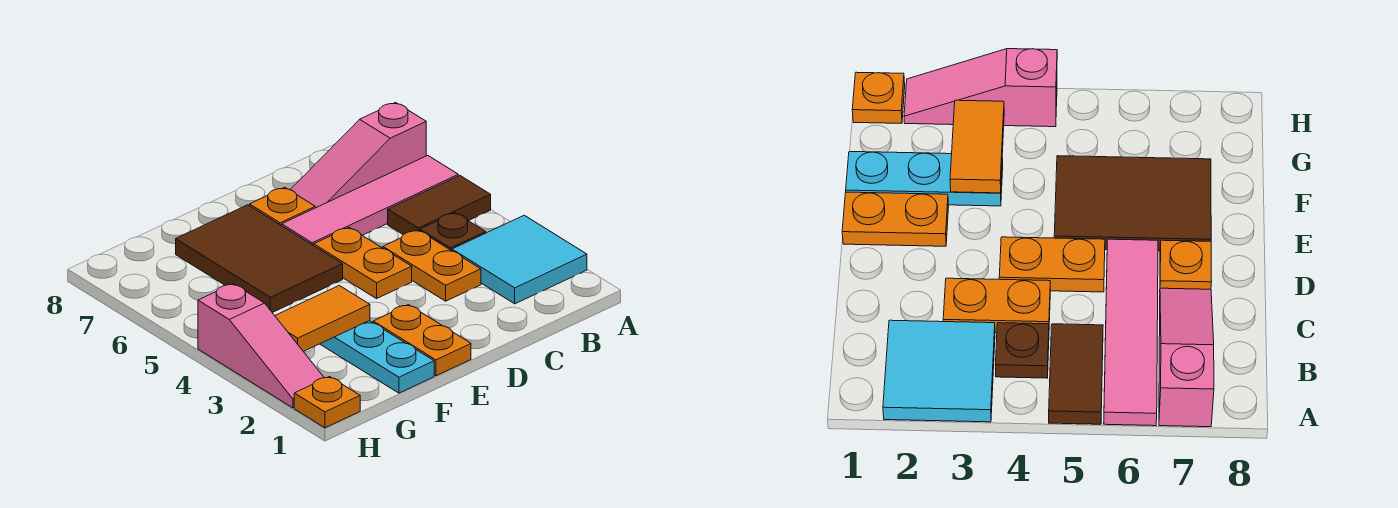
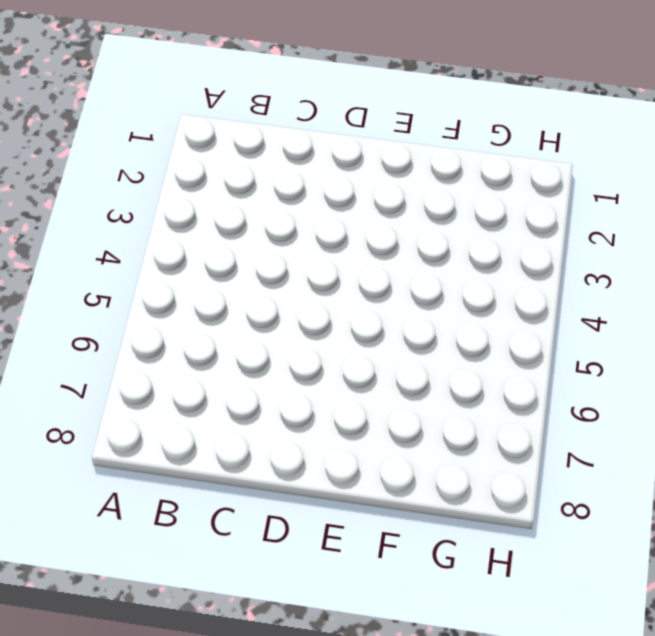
none -> cyan 2x2 tile [452,215,587,304]
none -> brown 1x2 tile [388,176,491,235]
none -> pink 1x4 tile [282,156,458,245]

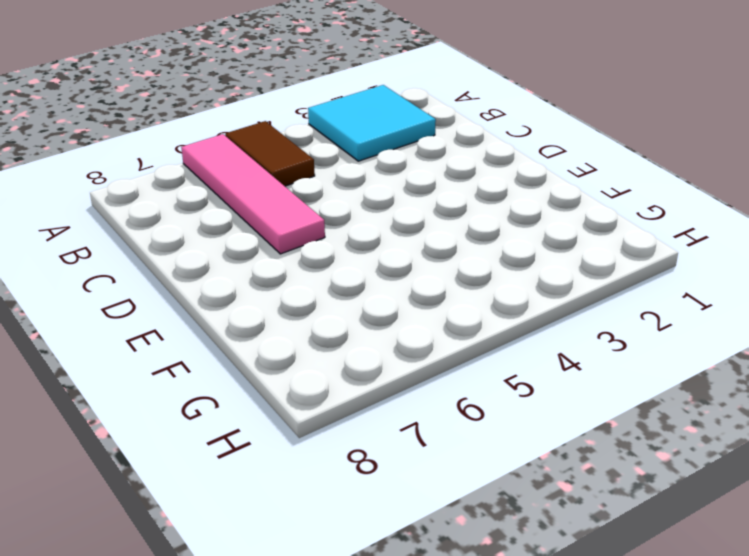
none -> pink 1x3 slope [290,102,426,208]
none -> brown 1x1 plate [420,213,486,251]
none -> orange 1x2 plate [383,230,481,301]

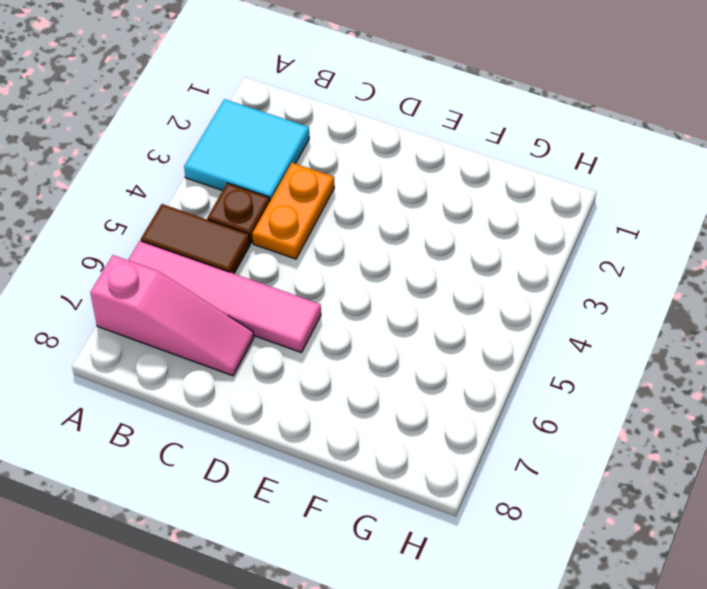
none -> orange 1x2 plate [314,228,412,299]
none -> orange 1x1 plate [250,188,315,226]
none -> orange 1x2 plate [373,305,471,376]

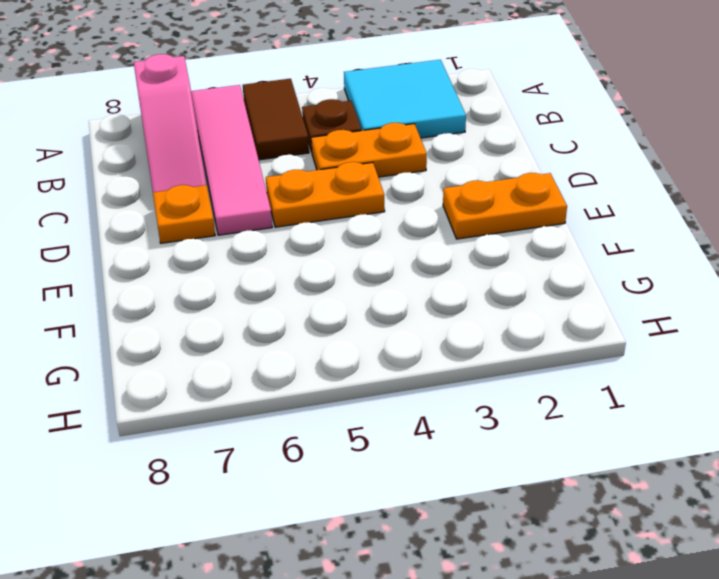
none -> brown 2x3 tile [176,205,343,313]
none -> cyan 1x3 plate [320,321,434,393]
none -> orange 1x1 plate [294,377,360,428]

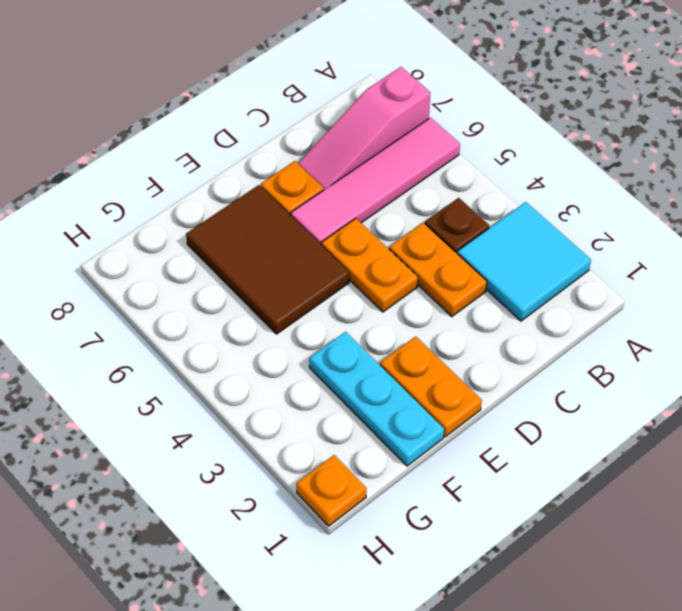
none -> brown 1x2 tile [388,176,491,235]
none -> pink 1x3 slope [198,284,324,408]
none -> orange 1x2 tile [275,286,370,352]

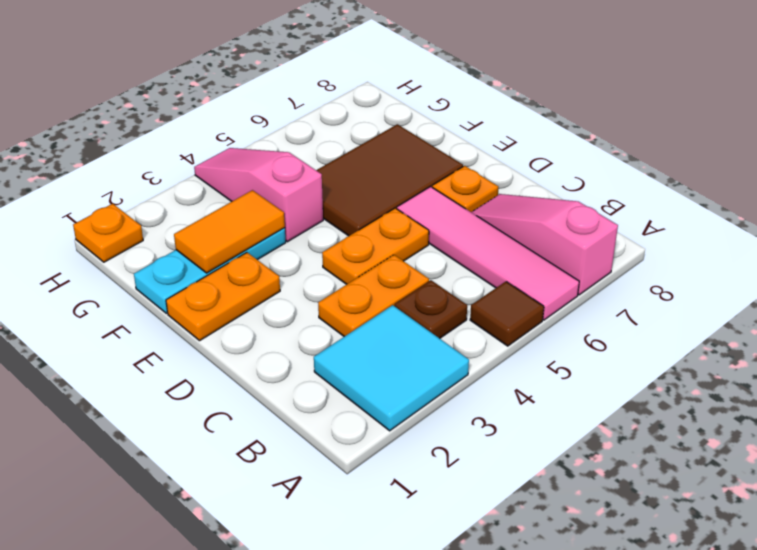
brown 1x1 tile [470,282,544,346] -> brown 1x2 tile [388,176,491,235]
orange 1x2 tile [174,190,285,273] -> orange 1x2 tile turned to [275,286,370,352]
pink 1x3 slope [194,148,323,242] -> pink 1x3 slope turned to [198,284,324,408]

